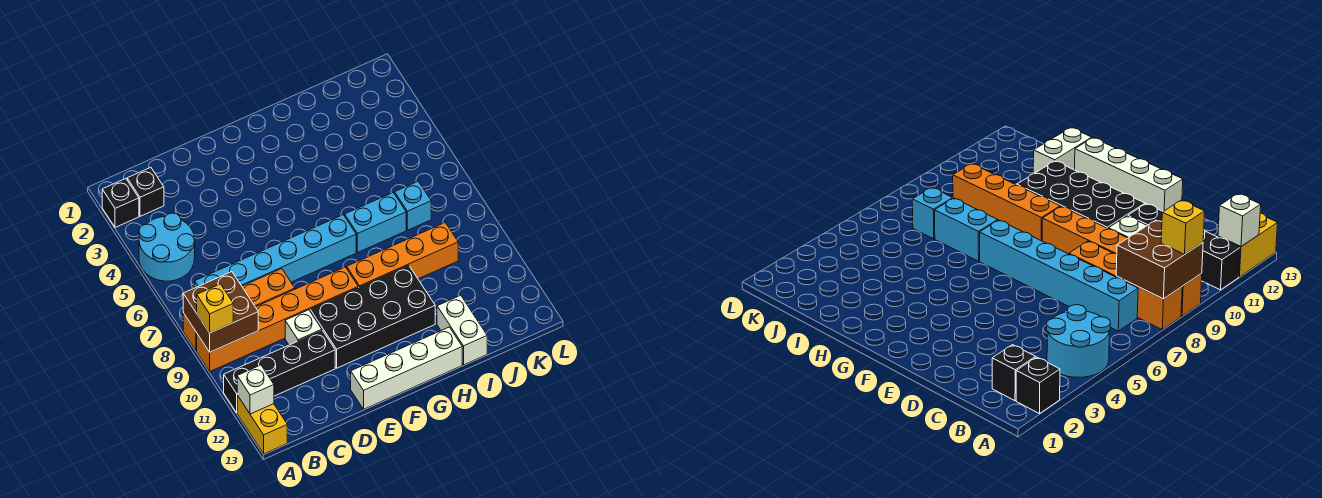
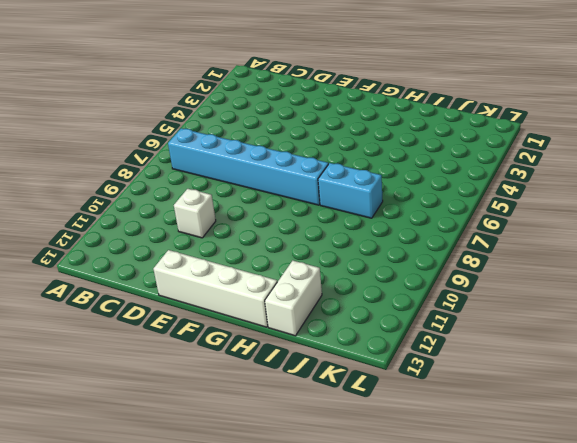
none -> black 1x1 brick [102,179,139,227]
none -> cyan 2x2 round brick [139,213,195,281]
none -> orange 1x4 brick [183,269,295,351]

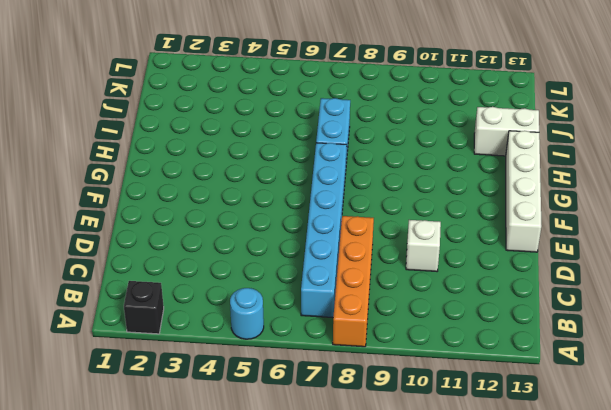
cyan 1x1 round brick [230,288,264,339] -> cyan 2x2 round brick [139,213,195,281]
none -> orange 1x6 brick [197,267,358,371]
none -> black 1x4 brick [224,330,335,413]
none -> yellow 1x2 brick [237,395,287,454]

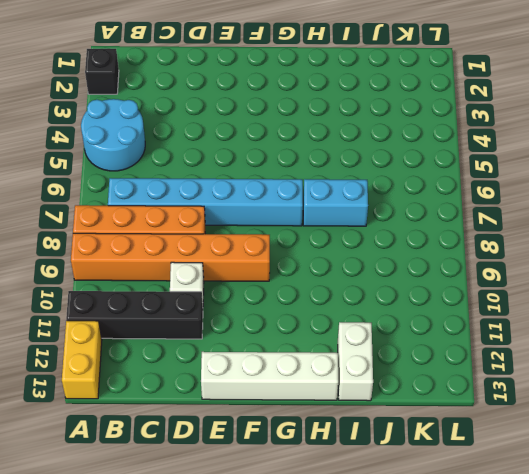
none -> black 1x1 brick [127,167,164,216]
none -> black 2x4 brick [310,265,435,368]
none -> orange 1x4 brick [347,223,458,287]

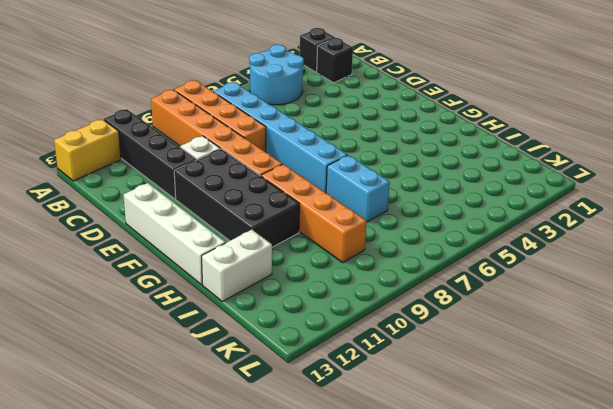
none -> cyan 1x1 brick [395,181,431,230]
none -> brown 2x2 brick [183,272,258,352]
none -> white 1x1 brick [237,365,274,414]

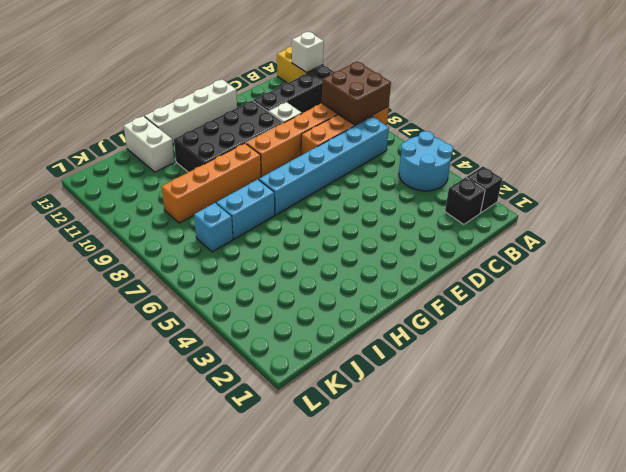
none -> yellow 1x1 brick [197,284,233,333]

